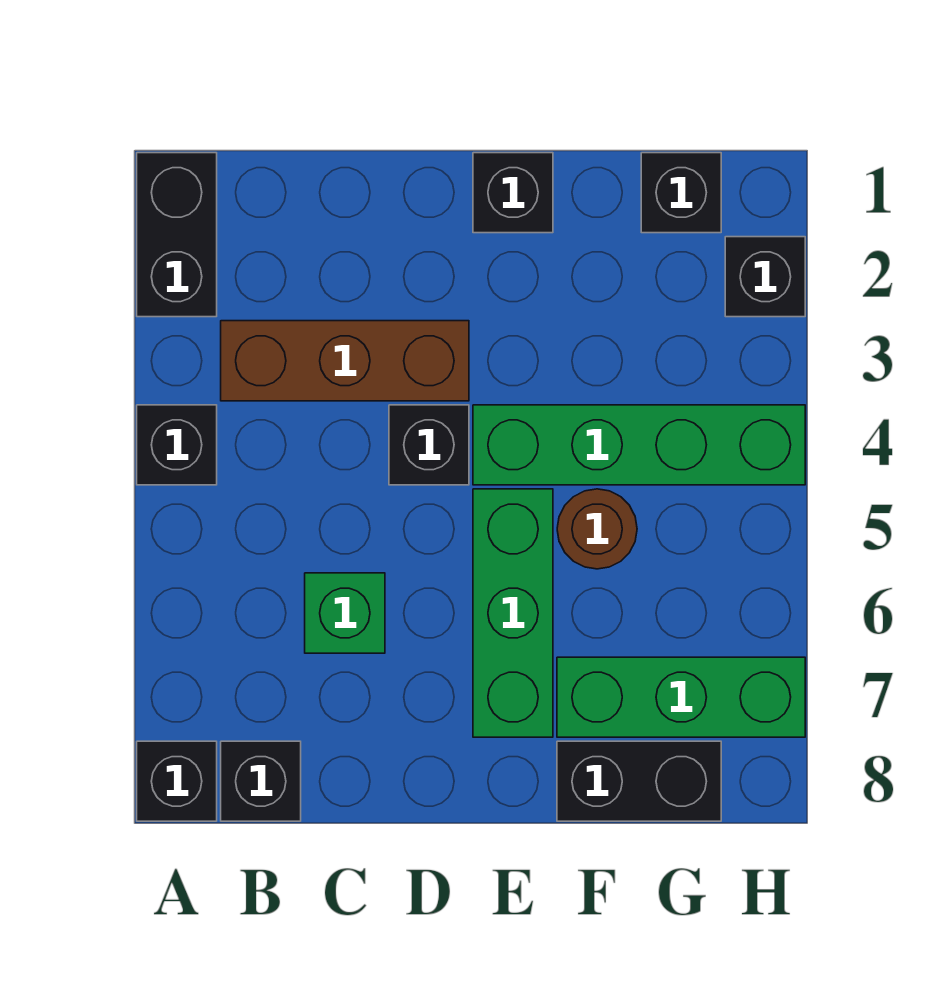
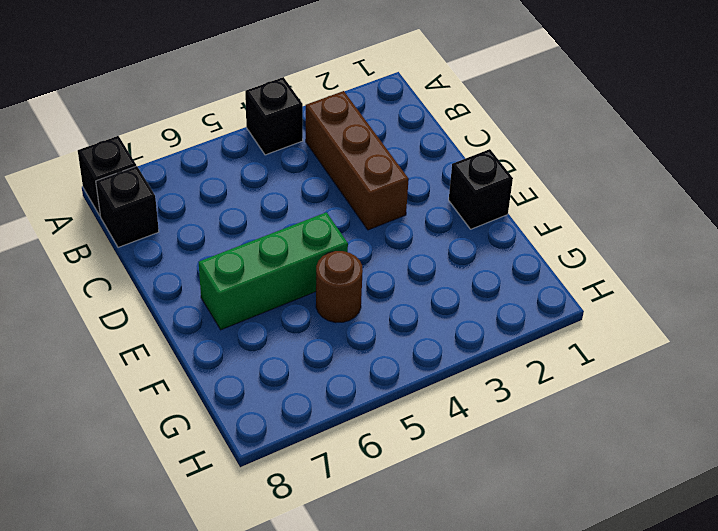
none -> black 1x2 brick [137,153,217,317]
none -> green 1x1 brick [305,573,385,653]
none -> black 1x1 brick [389,405,469,485]

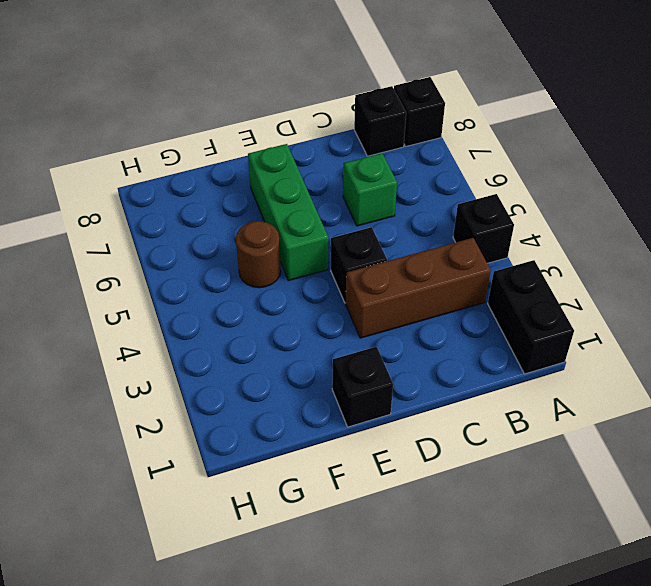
none -> green 1x4 brick [473,405,805,485]
none -> green 1x3 brick [557,657,805,737]
none -> black 1x2 brick [557,741,721,821]

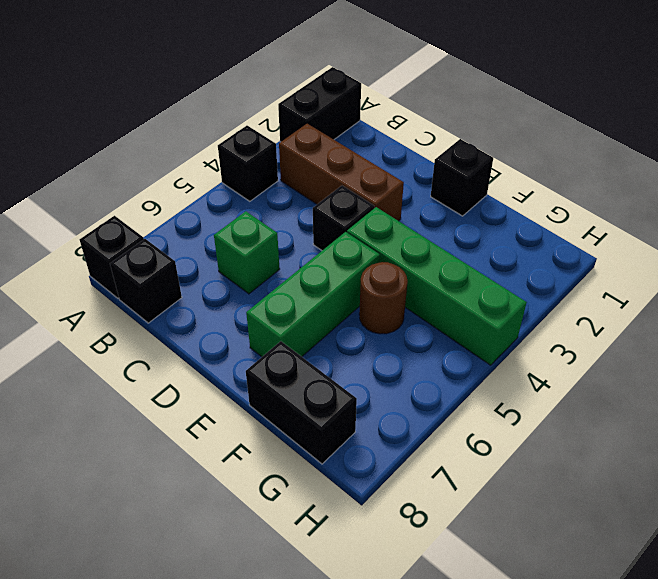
none -> green 1x3 brick [557,657,805,737]
none -> black 1x1 brick [641,153,721,233]
none -> black 1x1 brick [725,237,805,317]

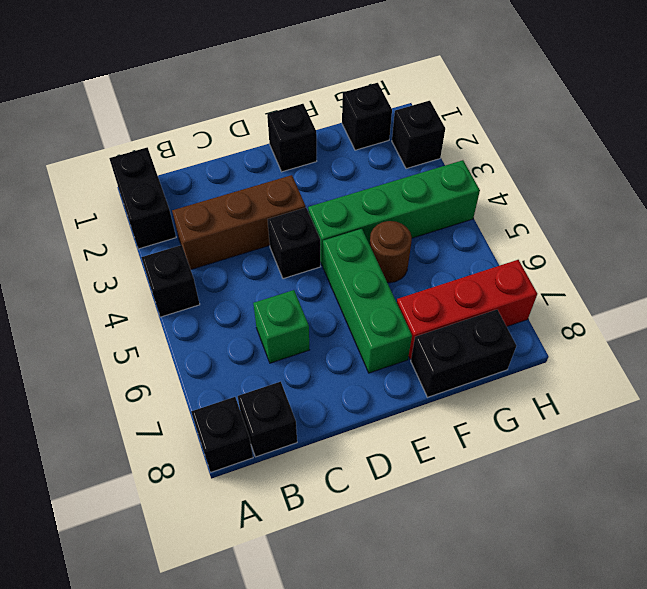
red 1x3 brick [397,260,537,359] -> green 1x3 brick [557,657,805,737]

